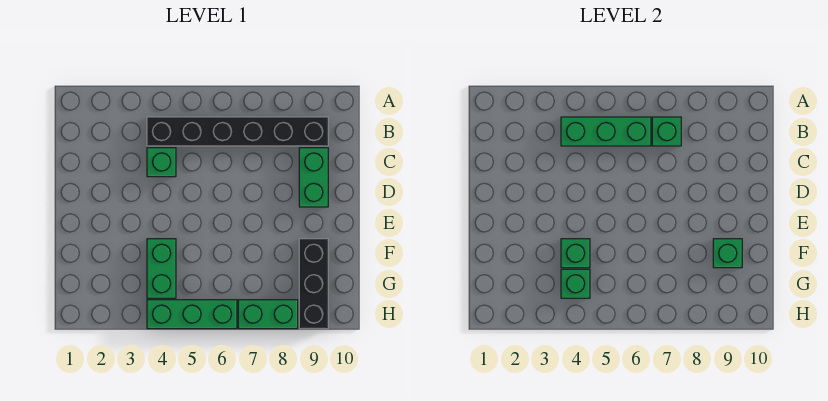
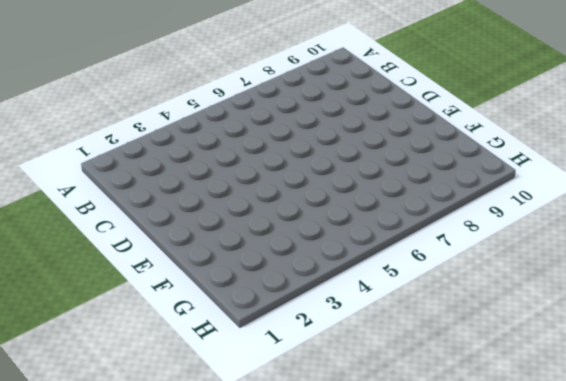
none -> black 1x6 brick [147,117,328,146]
none -> green 1x1 brick [147,148,176,177]
none -> green 1x2 brick [299,148,328,207]

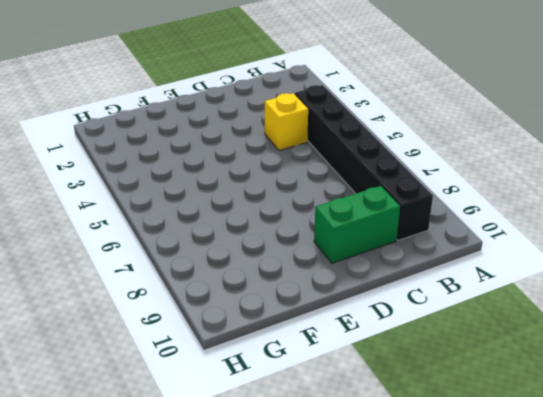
yellow 1x1 brick [265,93,308,150] -> green 1x1 brick [147,148,176,177]
none -> green 1x2 brick [147,239,176,298]
none -> black 1x3 brick [299,239,328,329]
none -> green 1x3 brick [147,300,237,329]

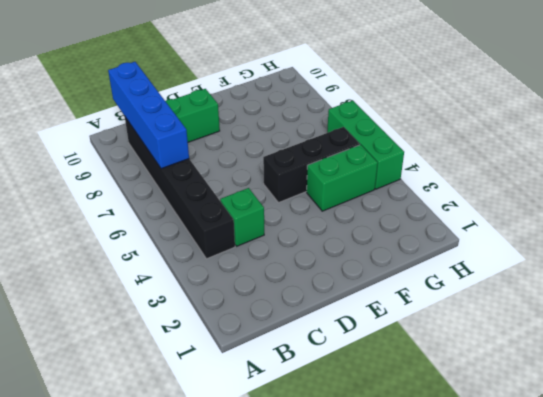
blue 1x4 brick [108,62,189,169] -> green 1x1 brick [652,117,681,146]
black 1x3 brick [263,127,360,203] -> black 1x3 brick moved to [299,239,328,329]
none -> green 1x2 brick [238,300,298,329]
none -> green 1x3 brick [561,117,651,146]
none -> green 1x1 brick [561,239,590,268]

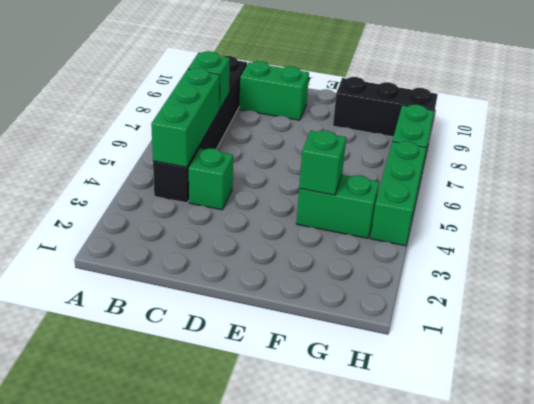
none -> green 1x1 brick [713,239,742,268]
none -> green 1x1 brick [561,269,590,298]

